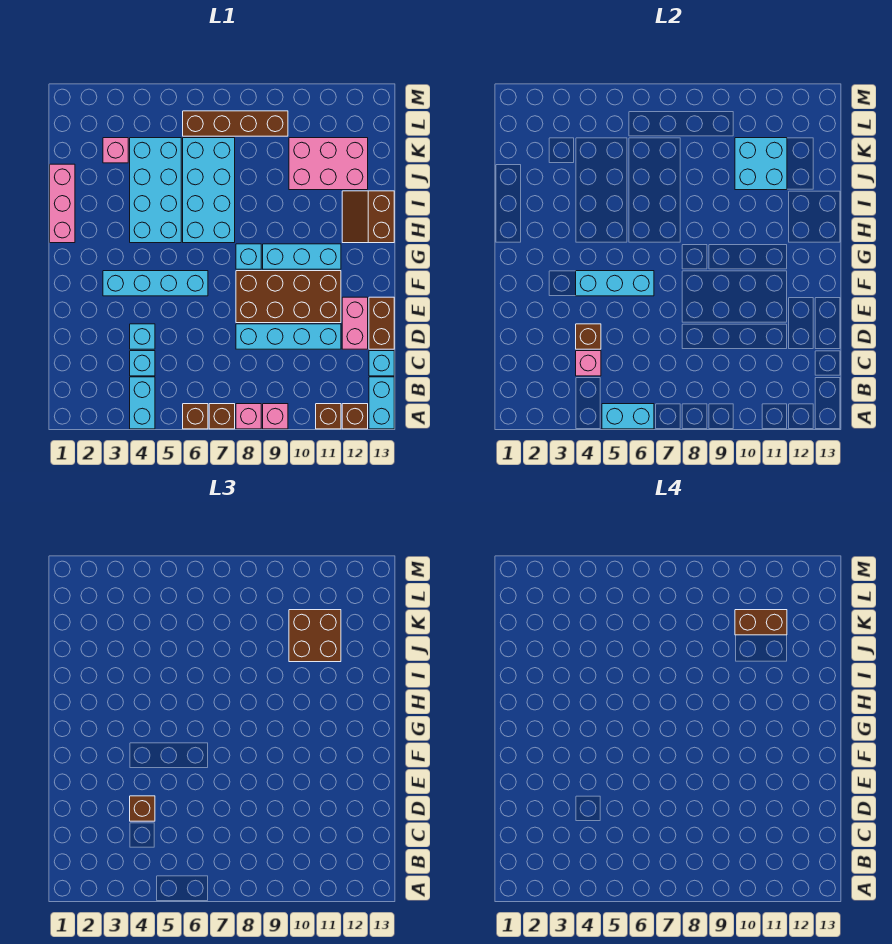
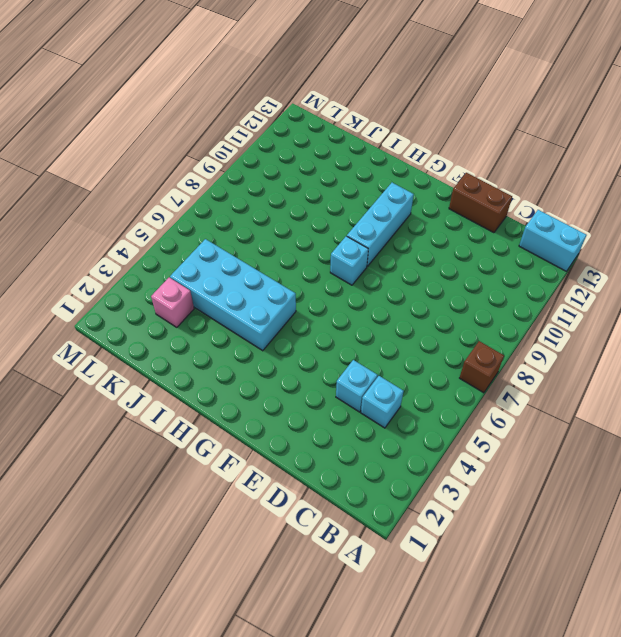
none -> cyan 1x2 brick [130,377,155,429]
none -> brown 1x1 brick [183,404,208,429]
none -> pink 1x1 brick [236,404,261,429]
none -> pink 1x1 brick [263,404,288,429]

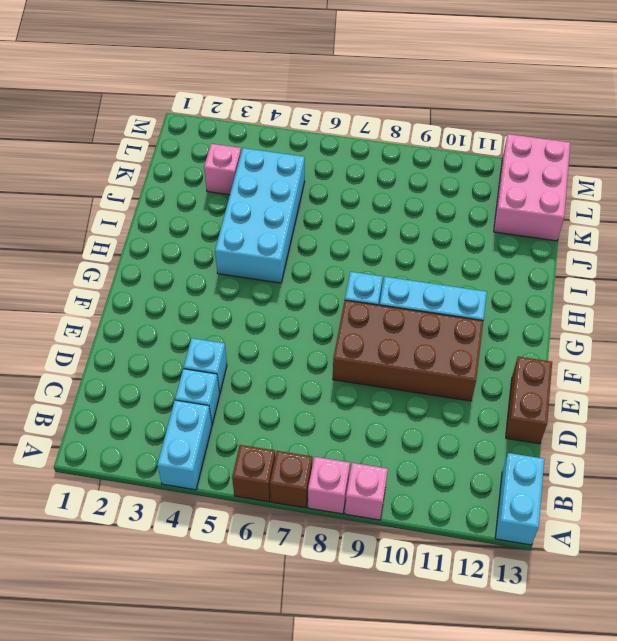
pink 2x3 brick [494,134,570,241] -> pink 2x3 brick turned to [289,138,368,190]
none -> brown 1x1 brick [316,404,341,429]
none -> brown 1x1 brick [342,404,368,429]
none -> cyan 1x1 brick [369,351,394,376]
none -> cyan 1x4 brick [236,324,341,349]

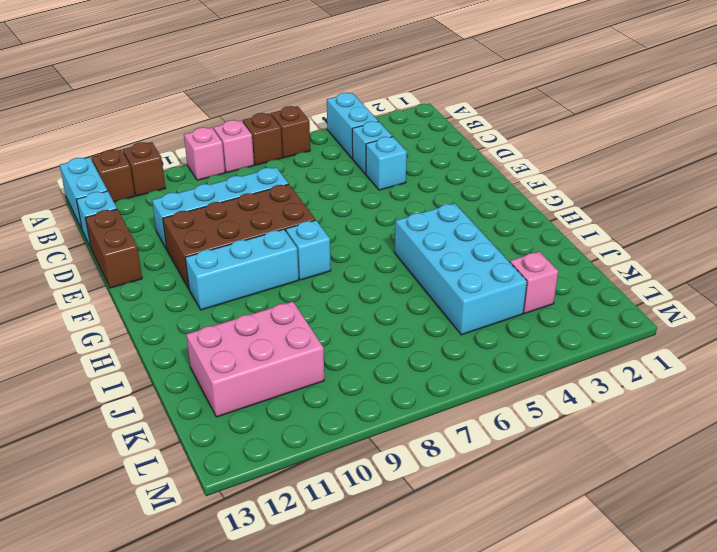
none -> pink 1x2 brick [342,297,368,349]
none -> cyan 1x4 brick [103,271,208,296]
none -> pink 1x3 brick [50,164,75,243]
none -> cyan 2x4 brick [183,138,235,243]

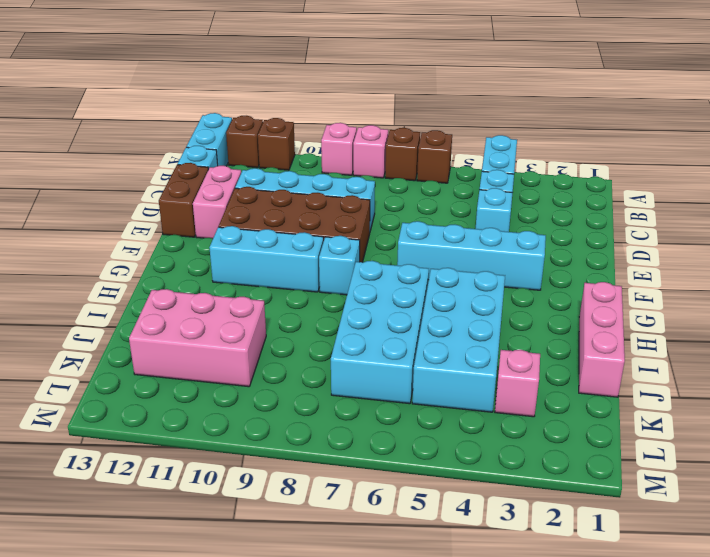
none -> brown 2x2 slope [342,191,394,243]
none -> brown 1x4 brick [183,111,288,136]
none -> cyan 1x2 brick [602,404,654,429]
none -> pink 1x1 brick [576,351,601,376]

